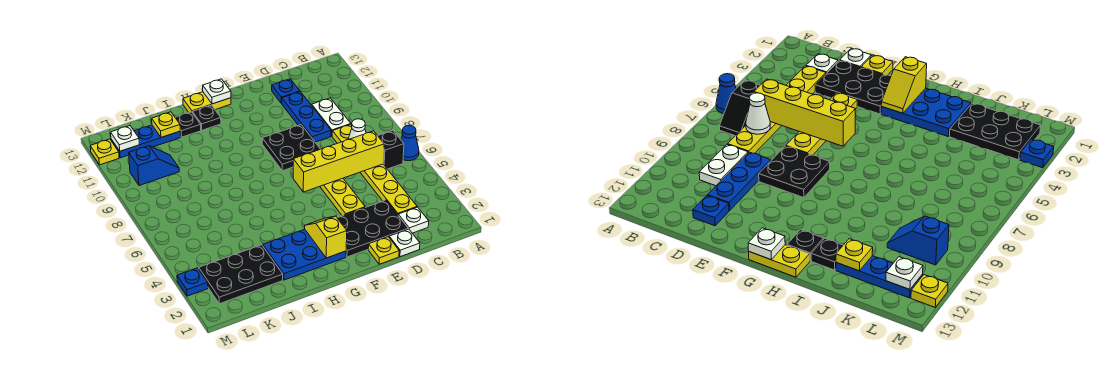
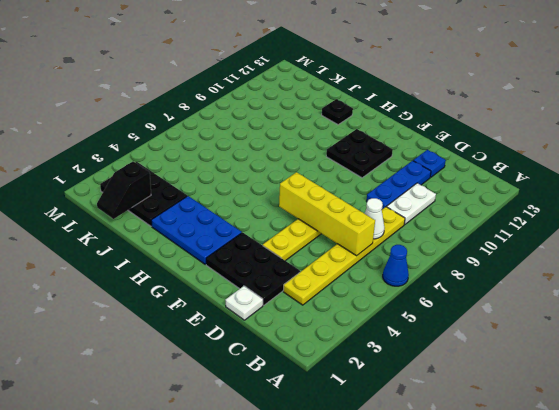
black 2x2 plate [326,129,393,178] -> black 2x2 plate moved to [262,125,320,171]
black 1x2 slope [97,161,151,219] -> black 1x2 slope turned to [377,131,404,169]
none -> white 1x1 plate [398,207,429,233]
none -> yellow 1x1 plate [368,237,399,264]
none -> yellow 1x2 plate [183,92,231,112]

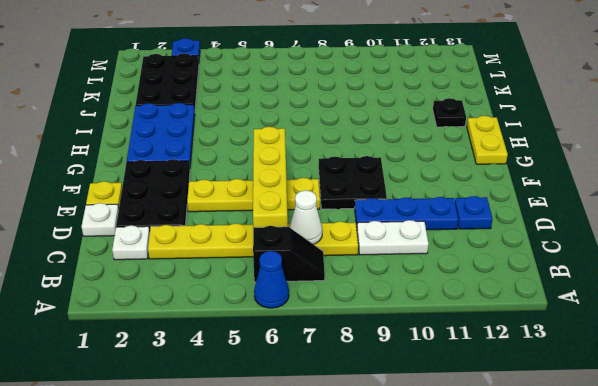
none -> black 1x1 plate [192,105,221,130]
none -> blue 1x3 plate [111,125,181,158]
none -> blue 1x2 slope [129,146,179,186]

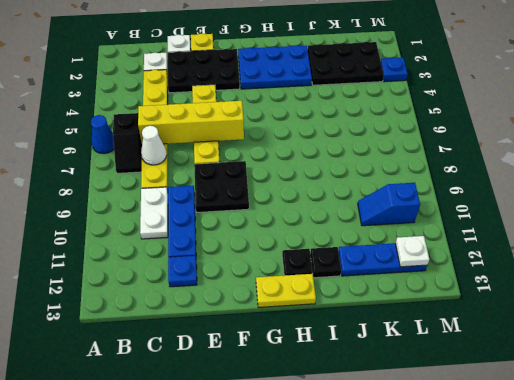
none -> yellow 1x1 plate [90,139,119,165]
none -> yellow 1x2 slope [305,216,347,258]
none -> white 1x1 plate [203,79,231,104]

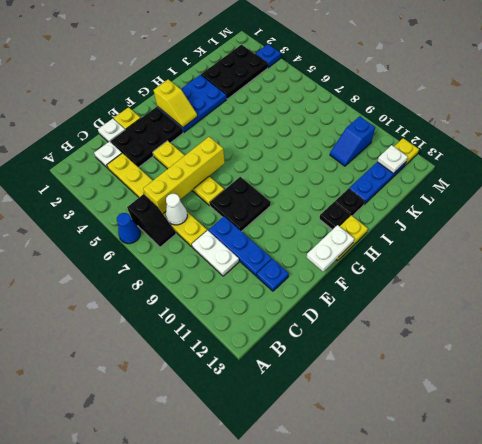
white 1x2 plate [307,225,354,272] -> white 1x1 plate [203,79,231,104]
none -> yellow 1x1 plate [152,112,180,137]

